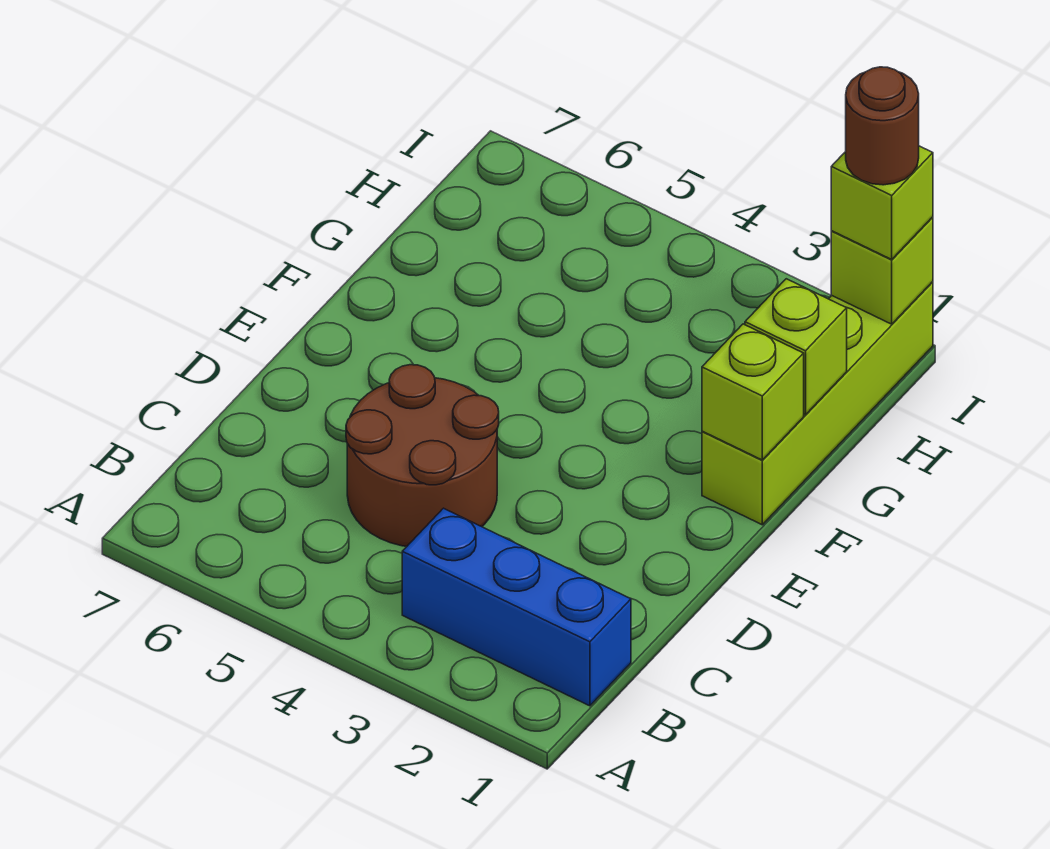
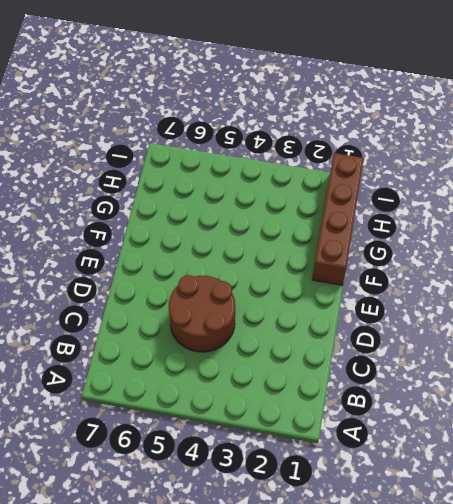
brown 1x4 brick [312,153,364,285] -> lime 1x4 brick [702,282,933,525]
none -> blue 1x3 brick [402,508,631,706]
none -> lime 1x1 brick [702,324,804,460]

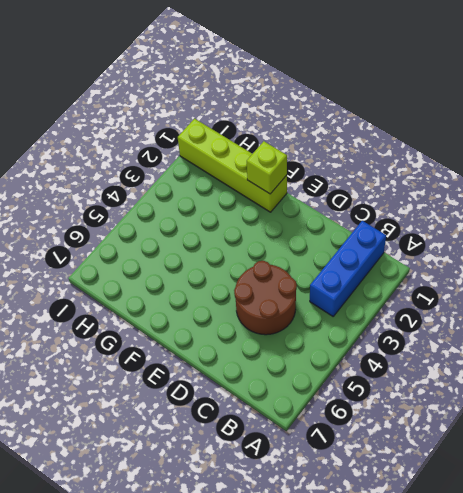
none -> lime 1x1 brick [745,279,847,415]
none -> lime 1x1 brick [831,217,933,324]

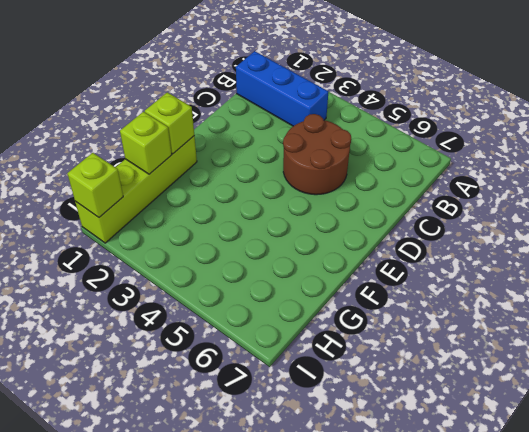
none -> lime 1x1 brick [831,146,933,259]
none -> brown 1x1 round brick [846,67,919,185]

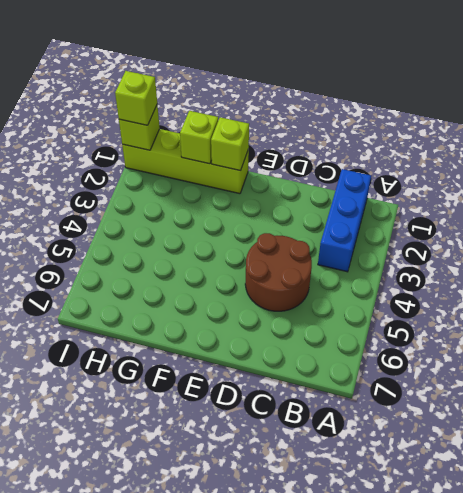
none -> brown 1x1 round brick [846,67,919,185]

